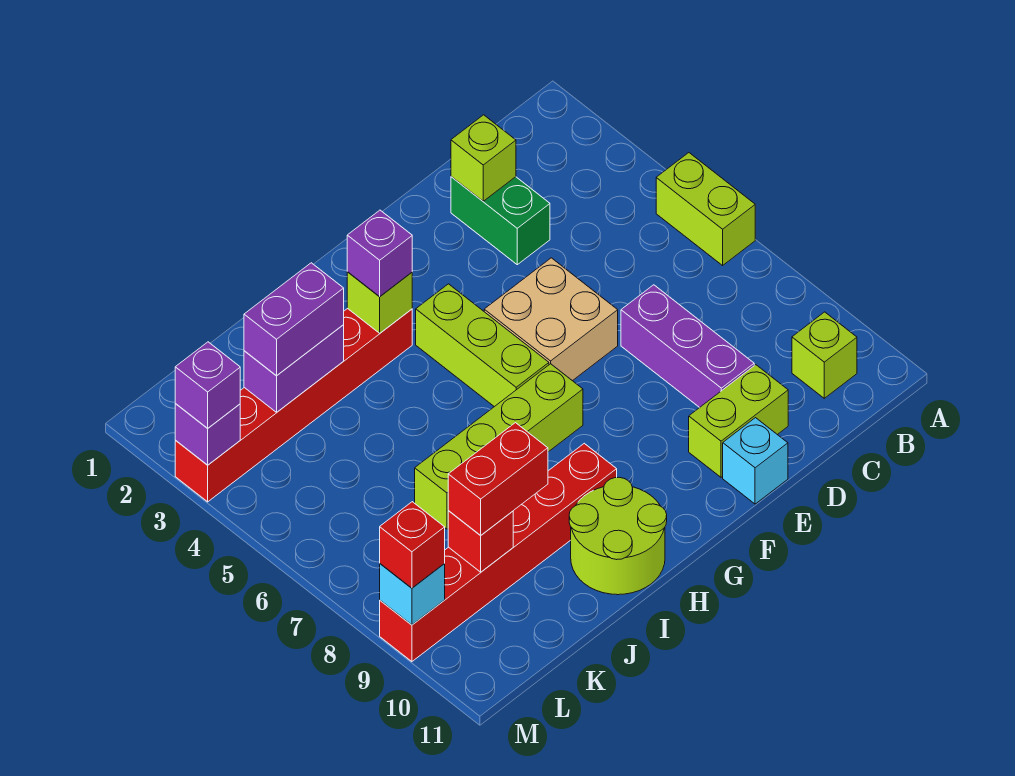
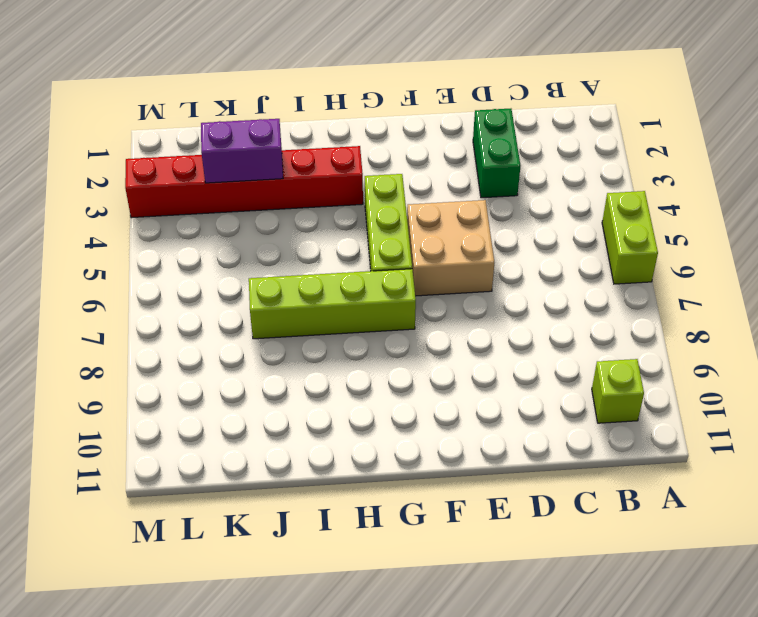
none -> purple 1x3 brick [621,285,754,408]
none -> lime 1x2 brick [689,365,788,477]
none -> cyan 1x1 brick [723,418,788,504]

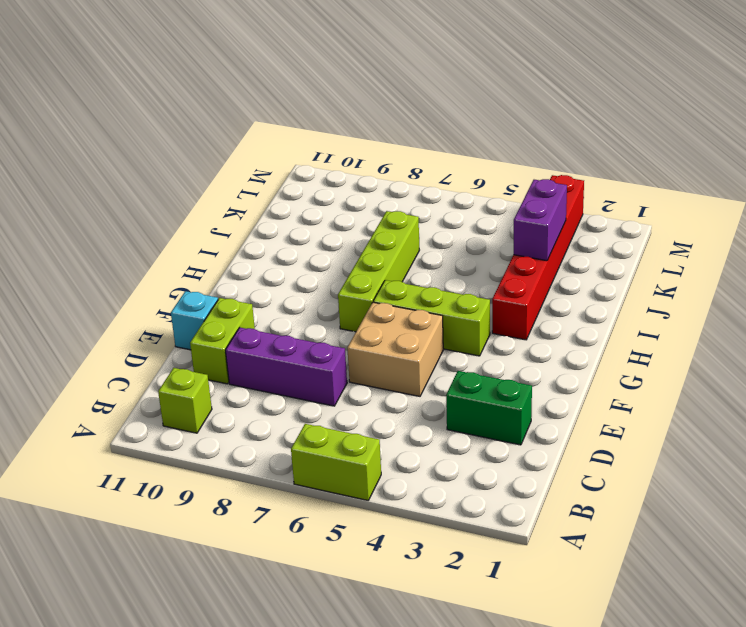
none -> red 1x6 brick [380,443,617,662]
none -> lime 2x2 round brick [569,477,667,595]
none -> lime 1x1 brick [451,115,516,201]

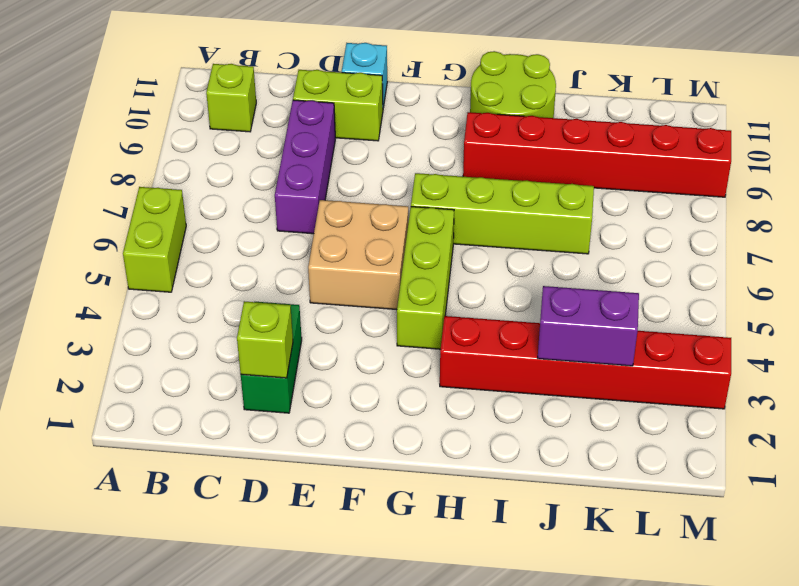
none -> lime 1x1 brick [347,272,412,333]
none -> red 1x1 brick [448,511,513,572]
none -> purple 1x1 brick [175,404,240,465]

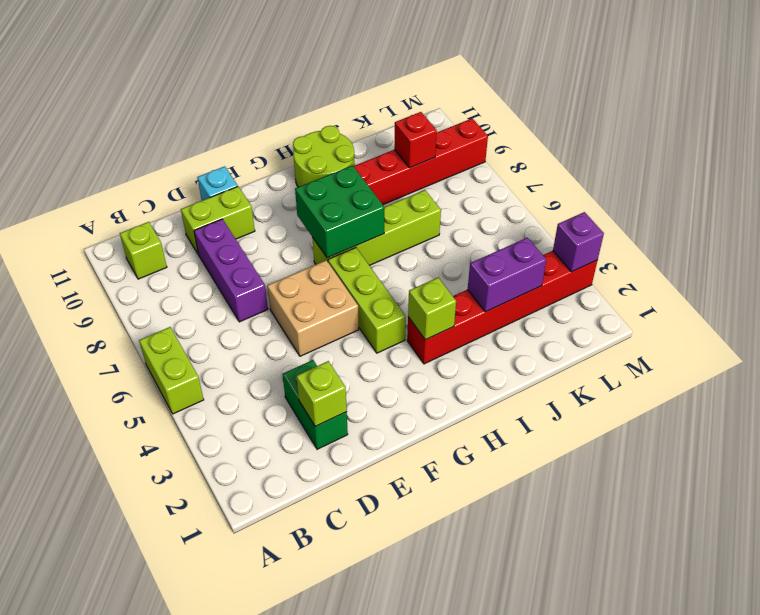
green 2x2 brick [295,165,384,258] -> none
none -> cyan 1x1 brick [380,564,445,625]
none -> purple 1x1 brick [347,210,412,297]
none -> purple 1x2 brick [244,263,344,376]

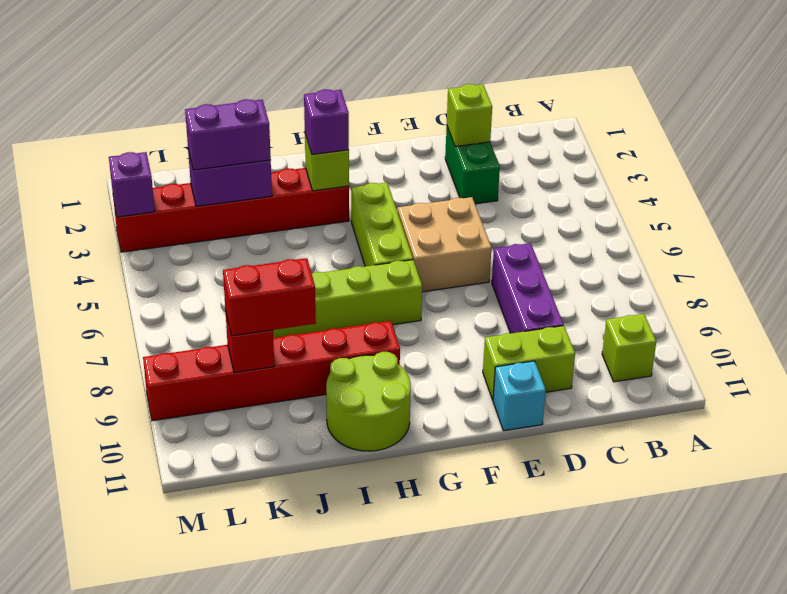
none -> lime 1x2 brick [656,153,755,265]
none -> cyan 1x1 brick [380,564,445,625]
none -> purple 1x1 brick [175,342,240,428]

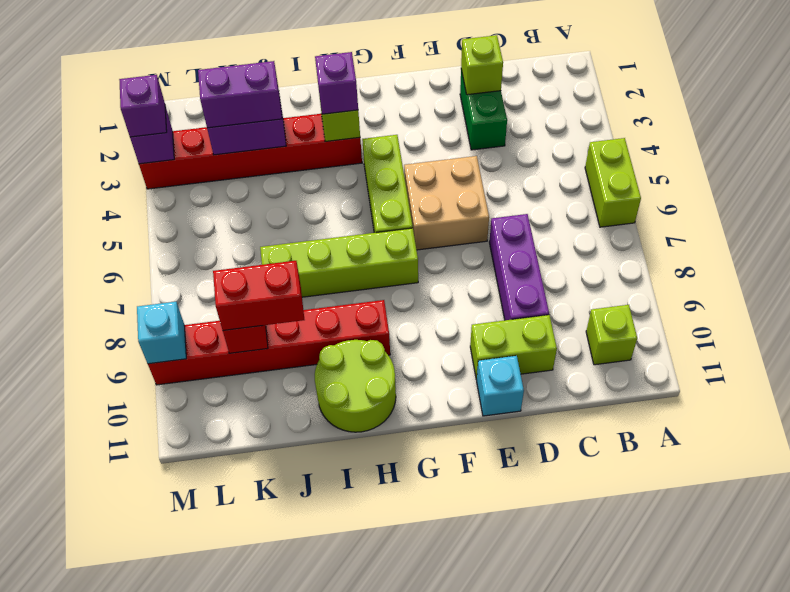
none -> red 1x1 brick [380,502,445,588]

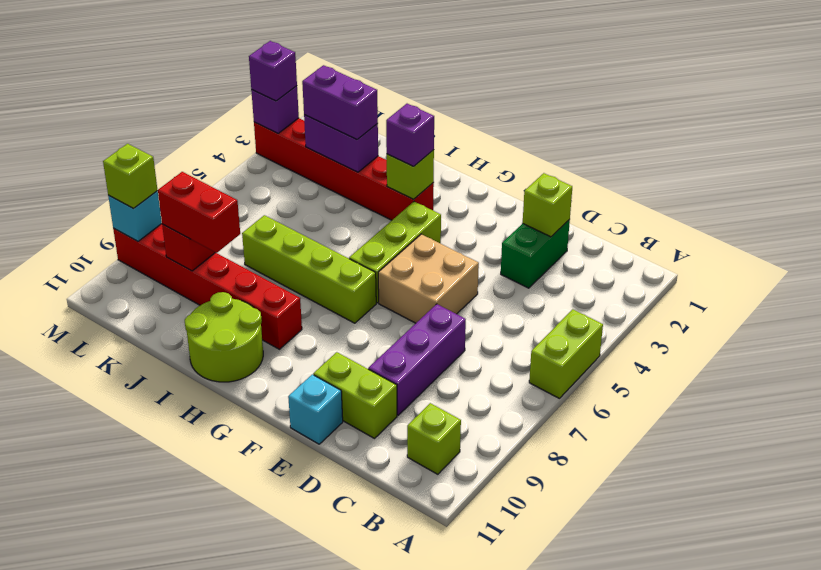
lime 1x1 brick [103,144,158,209] -> red 1x1 brick [380,502,445,588]

